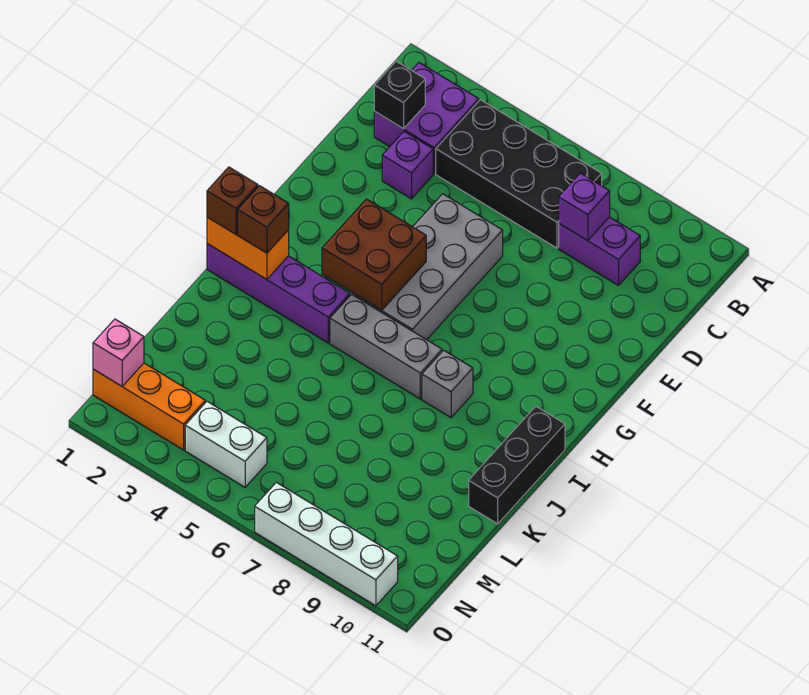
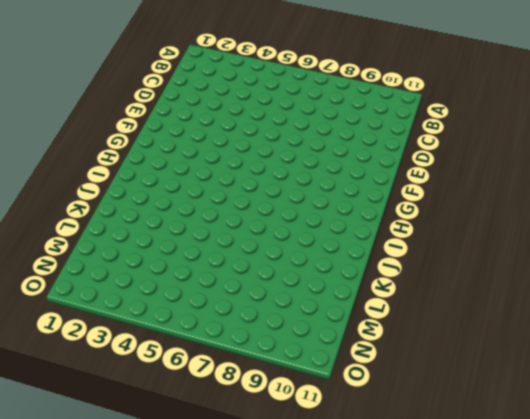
none -> purple 2x2 brick [374,63,479,173]
none -> black 2x4 brick [436,100,602,248]
none -> purple 1x2 brick [559,217,640,285]

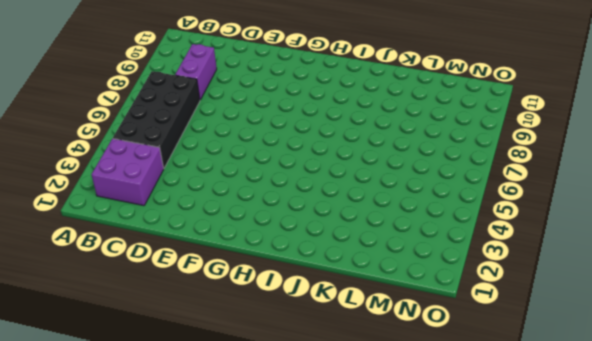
none -> purple 1x1 brick [382,131,433,199]
none -> grey 2x4 brick [353,194,503,340]
none -> purple 1x4 brick [207,244,350,343]

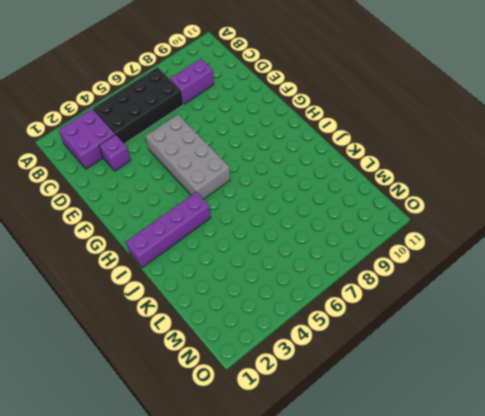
none -> grey 1x3 brick [330,294,442,399]
none -> grey 1x1 brick [422,350,473,417]
none -> black 1x3 brick [469,406,565,524]

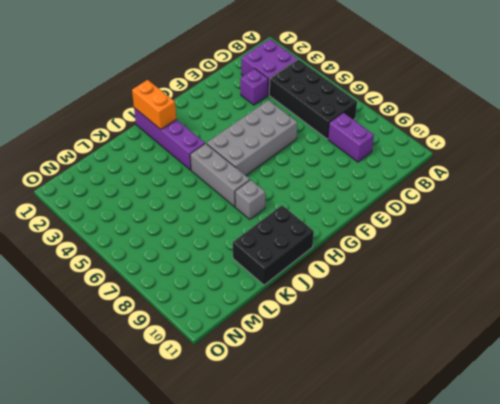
black 2x3 brick [233,205,314,285] -> black 1x3 brick [469,406,565,524]
none -> orange 1x3 brick [93,363,205,450]
none -> white 1x2 brick [185,402,267,487]
none -> white 1x4 brick [255,482,398,606]

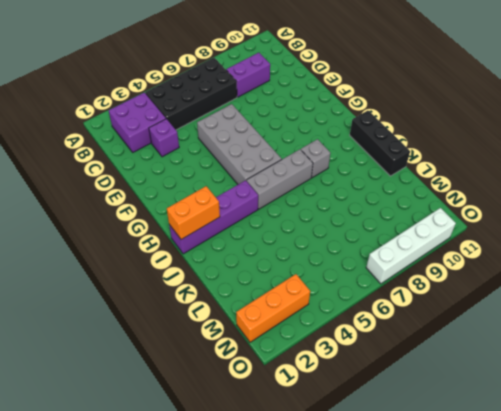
none -> white 1x2 brick [185,402,267,487]
none -> black 1x1 brick [374,61,425,129]
none -> purple 1x1 brick [559,173,610,241]

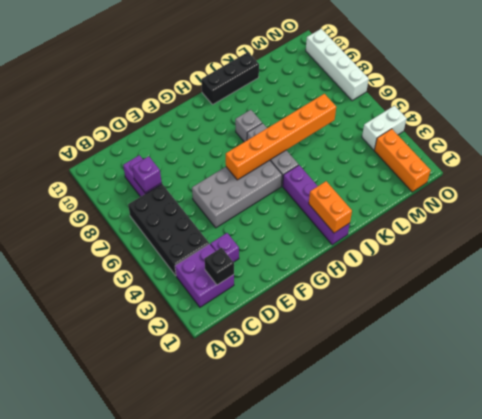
orange 1x6 brick [226,94,336,180] -> none
white 1x2 brick [362,106,407,150] -> white 1x2 brick turned to [185,402,267,487]
none -> brown 2x2 brick [322,199,426,310]
none -> pink 1x1 brick [93,319,144,386]
none -> brown 1x1 brick [207,167,258,234]

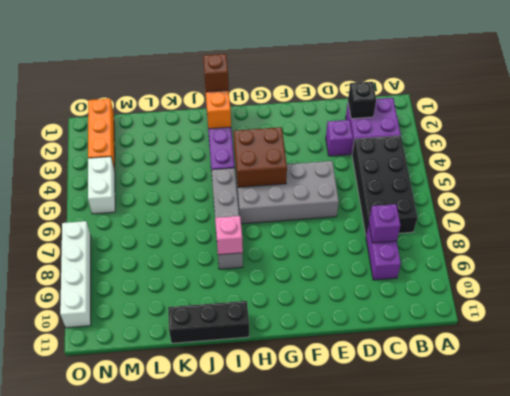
pink 1x1 brick [215,216,243,255] -> pink 1x1 brick moved to [93,319,144,386]
none -> brown 1x1 brick [238,186,289,253]

